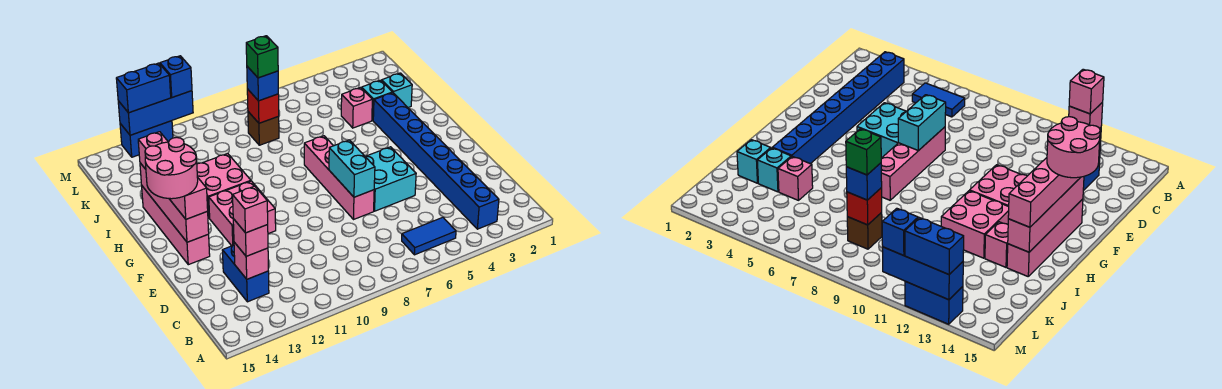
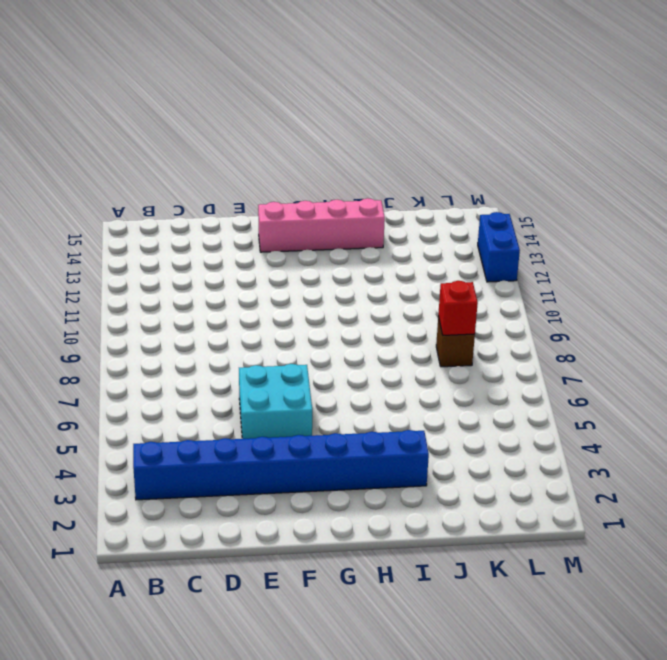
none -> blue 1x2 tile [402,217,456,255]
none -> blue 1x2 brick [222,245,269,302]
none -> pink 1x4 brick [304,136,374,220]

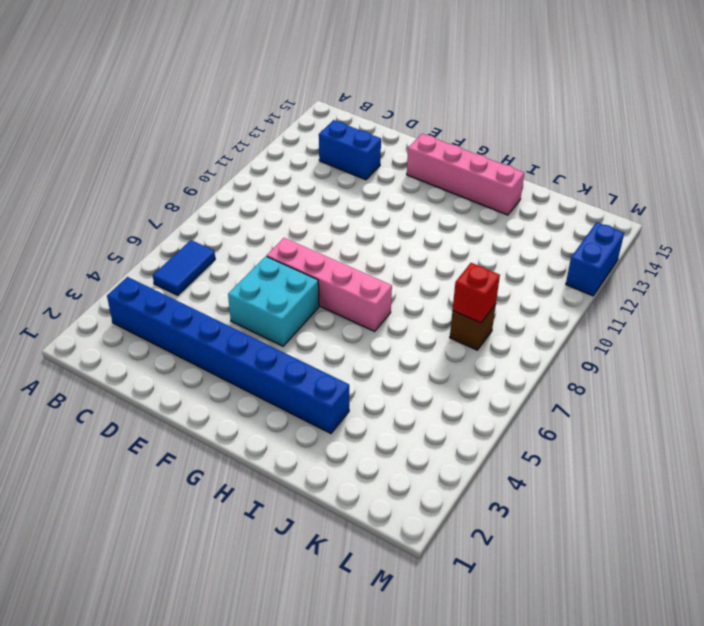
none -> pink 2x2 brick [209,181,276,246]
none -> pink 2x2 brick [197,154,251,218]
none -> pink 1x1 brick [985,222,1008,267]

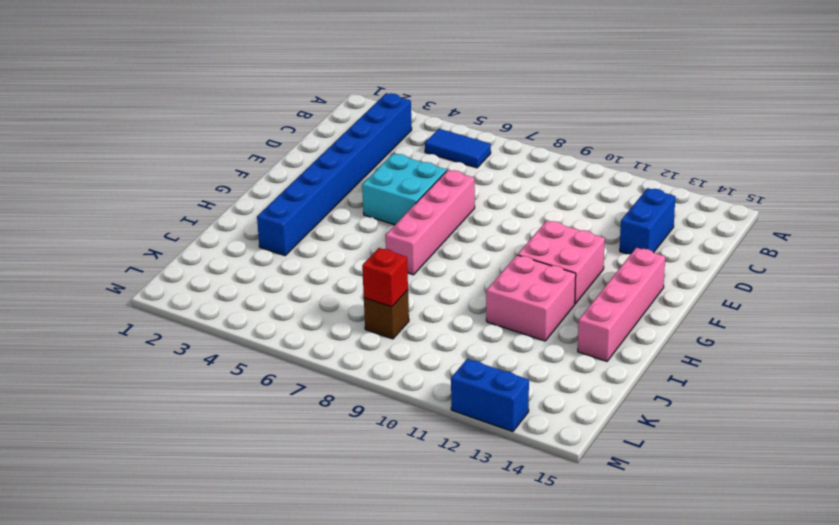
none -> pink 1x1 brick [985,222,1008,267]
none -> cyan 1x1 brick [382,73,412,107]
none -> cyan 1x1 brick [362,80,392,120]

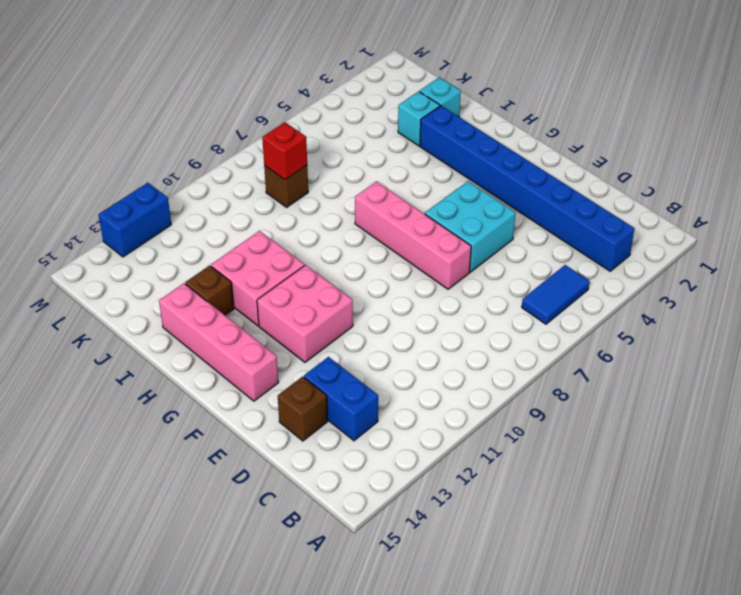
brown 1x1 brick [278,376,328,441] -> none
brown 1x1 brick [185,266,234,315] -> pink 1x1 brick [985,222,1008,267]
none -> pink 1x1 brick [341,87,372,128]
none -> pink 1x1 brick [234,242,268,279]
none -> cyan 1x2 brick [329,140,375,197]

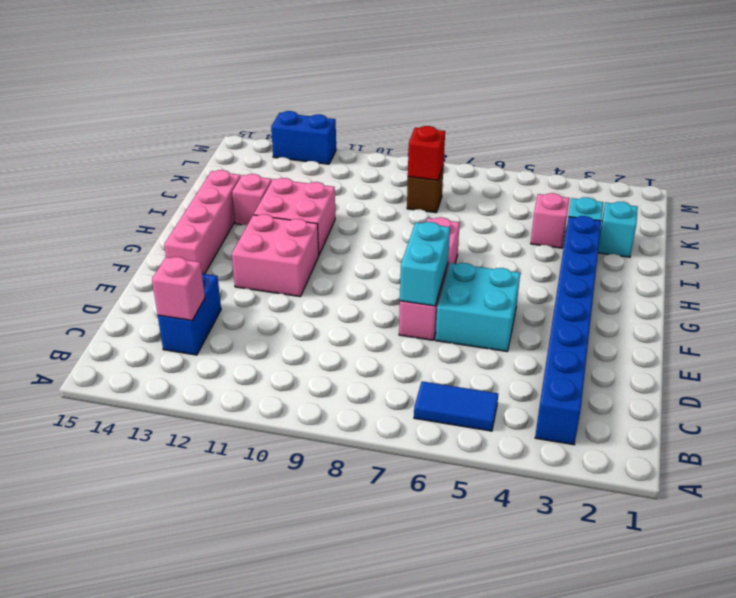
none -> pink 1x4 brick [140,163,209,242]
none -> blue 1x3 brick [118,91,193,135]
none -> pink 1x1 brick [233,219,268,256]

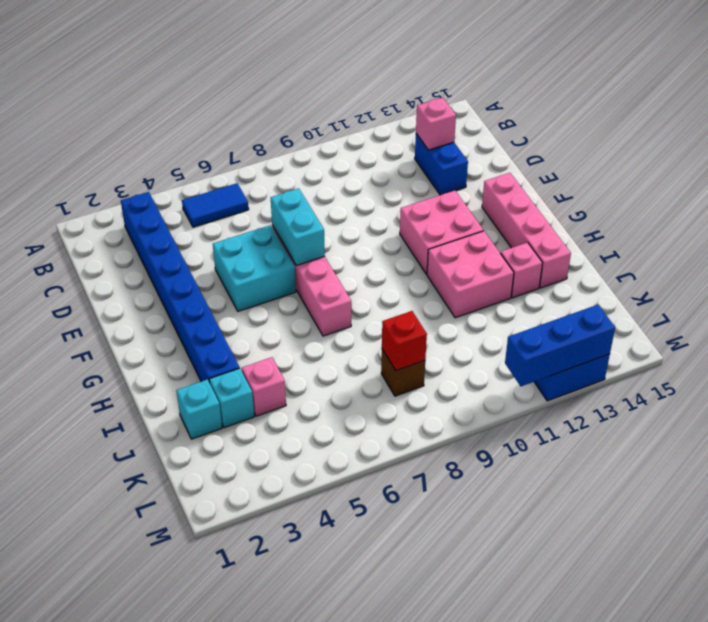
none -> pink 1x4 brick [140,163,209,242]
none -> pink 1x1 brick [233,219,268,256]
none -> pink 1x4 brick [138,132,208,219]

